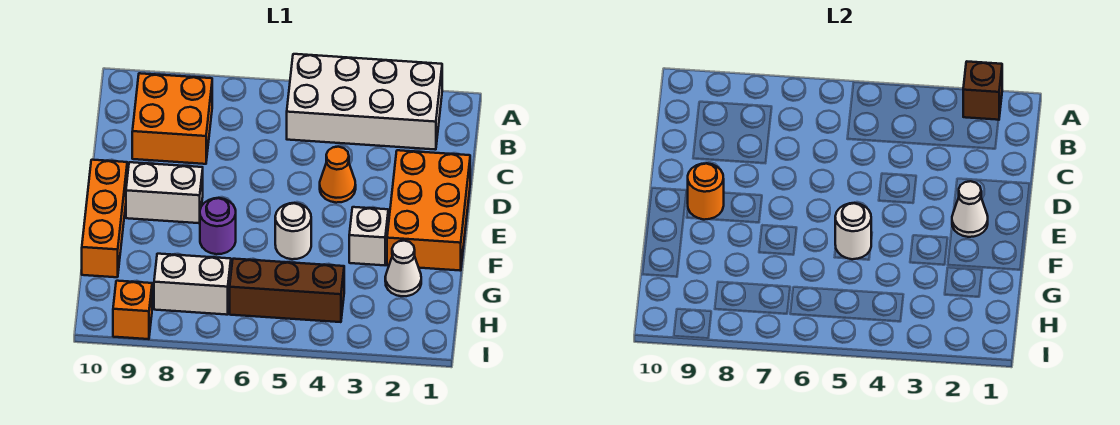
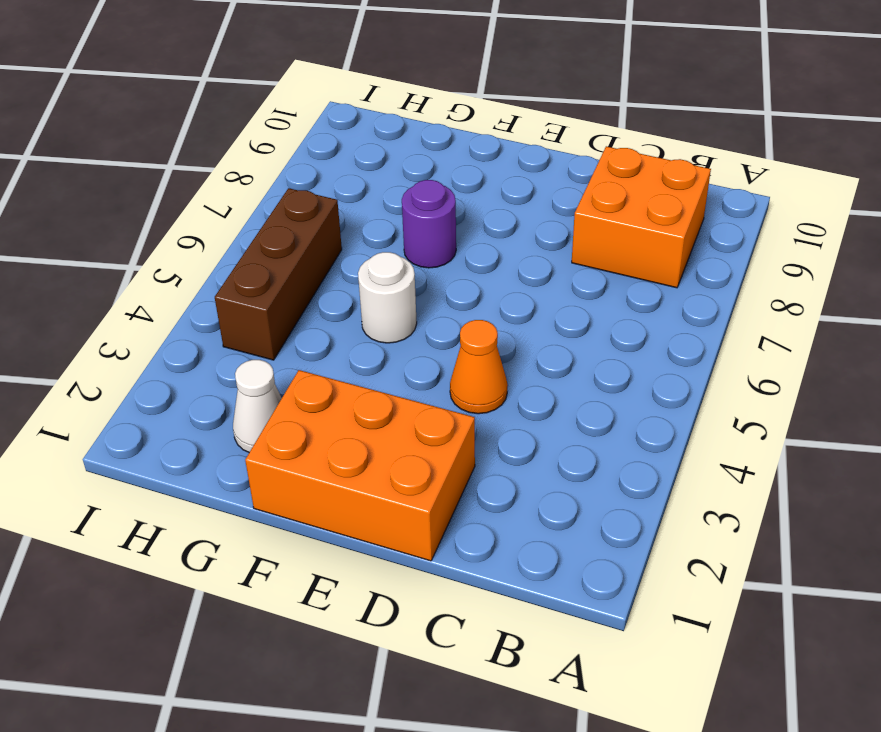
none -> white 2x4 brick [287,54,442,150]
none -> white 1x2 brick [126,162,203,223]
none -> orange 1x3 brick [82,160,127,277]

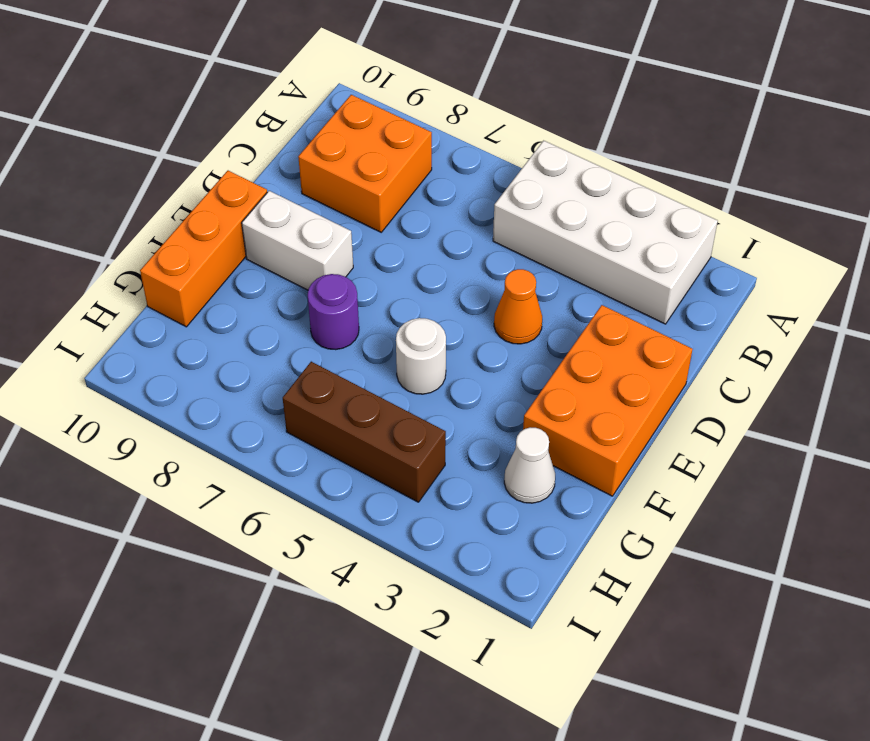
none -> white 1x1 brick [349,207,388,265]
none -> white 1x2 brick [154,254,231,315]
none -> orange 1x1 brick [113,281,152,339]

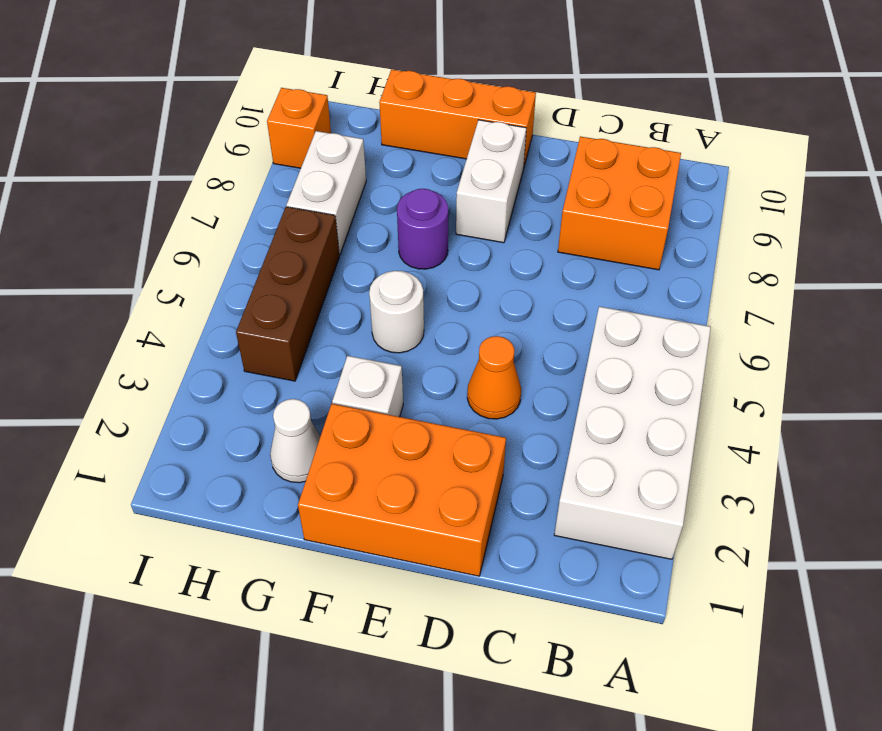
none -> brown 1x1 brick [963,62,1002,120]
none -> white 1x1 cone [952,181,988,237]
none -> orange 1x1 round brick [688,163,724,220]

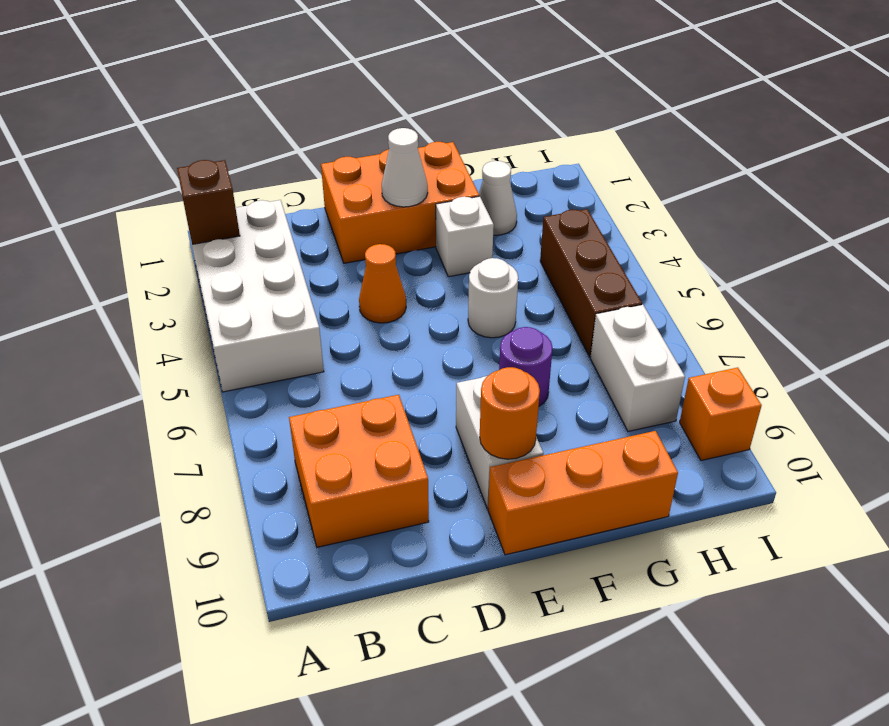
none -> white 1x1 round brick [835,203,871,259]

